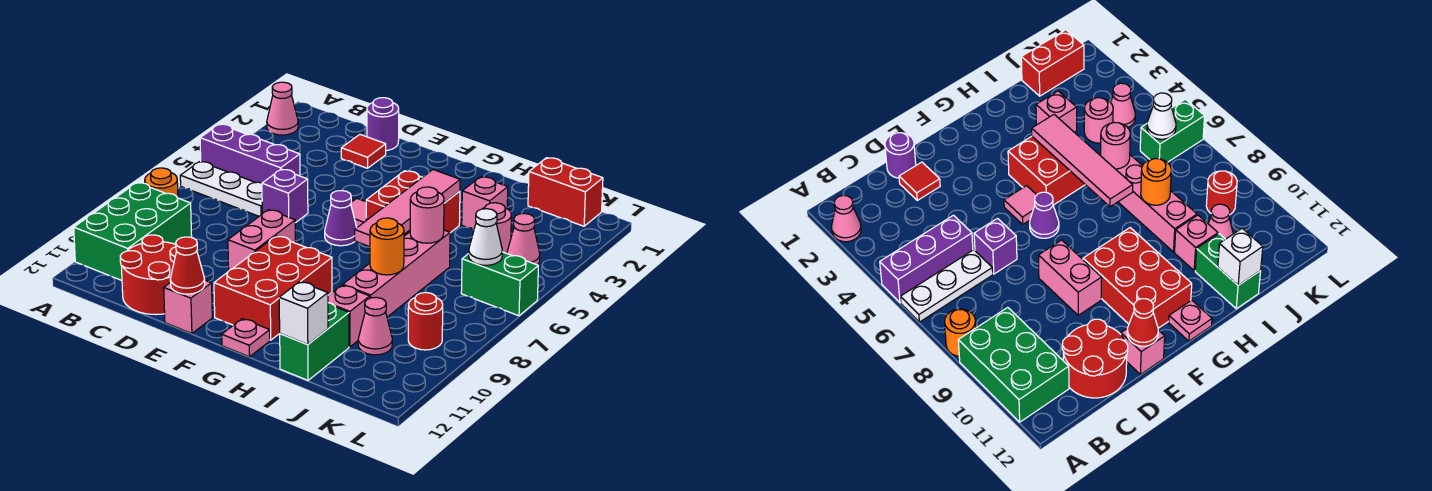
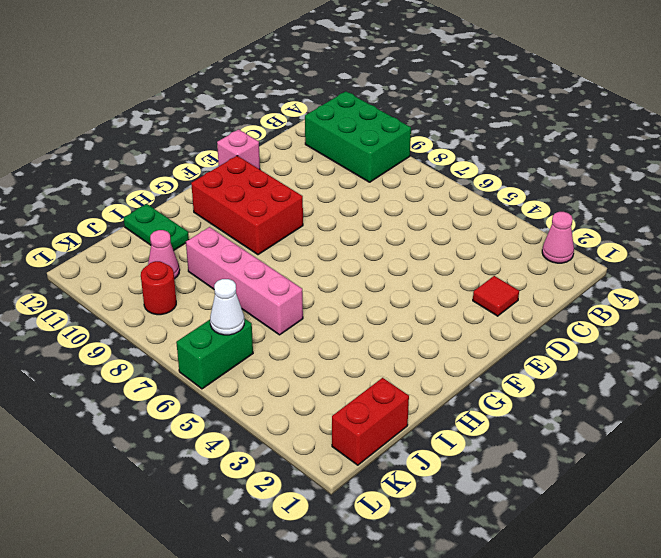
green 1x2 plate [124,204,189,250] -> green 1x2 brick [280,303,349,380]
none -> purple 1x3 brick [200,124,300,183]
none -> white 1x3 plate [180,162,262,216]
none -> orange 1x1 round brick [145,168,178,198]
none -> red 2x2 round brick [120,235,176,315]

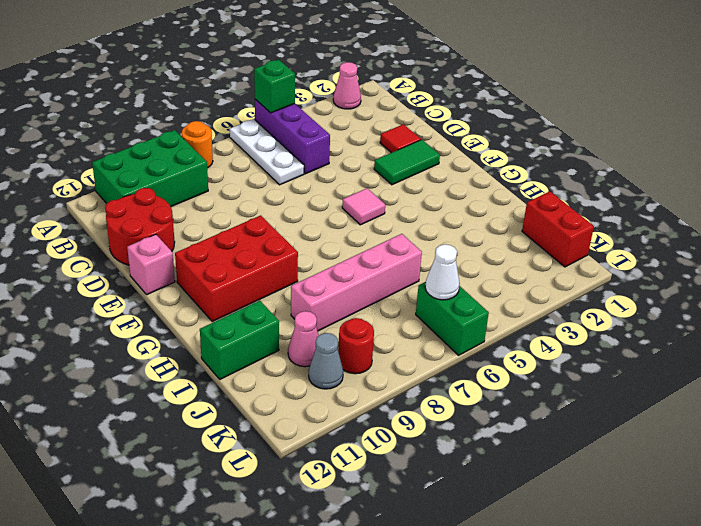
green 1x1 brick [254,60,295,113] -> none
green 1x2 tile [374,140,440,185] -> none
grey 1x1 cone [309,333,343,389] -> none
none -> purple 1x1 round brick [367,98,399,151]
none -> purple 1x1 brick [262,169,308,223]
none -> pink 1x2 brick [228,210,295,270]
none -> purple 1x1 cone [325,191,357,246]

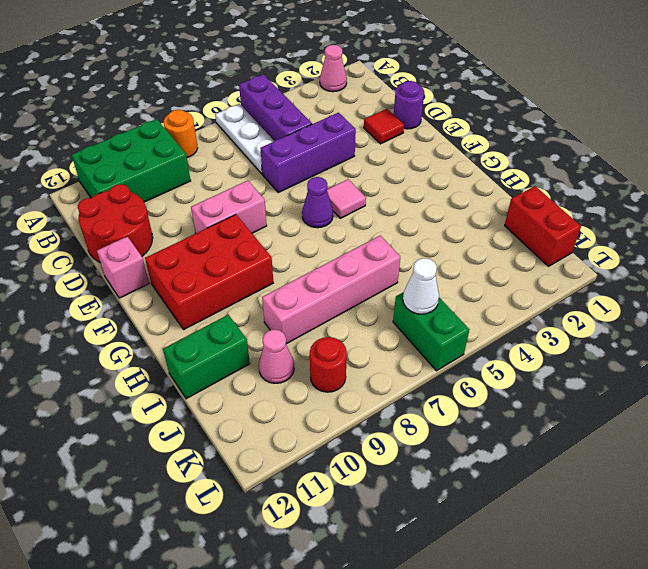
purple 1x3 brick [260,113,356,193] -> purple 1x1 brick [262,169,308,223]
none -> red 2x2 brick [366,171,460,236]
none -> pink 1x1 plate [222,319,270,357]
none -> pink 1x1 brick [462,177,508,230]
none -> pink 1x1 brick [328,285,370,347]

